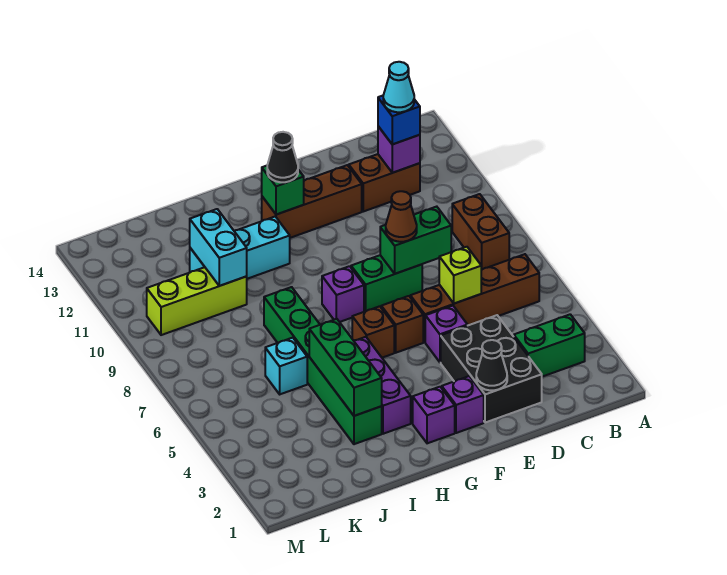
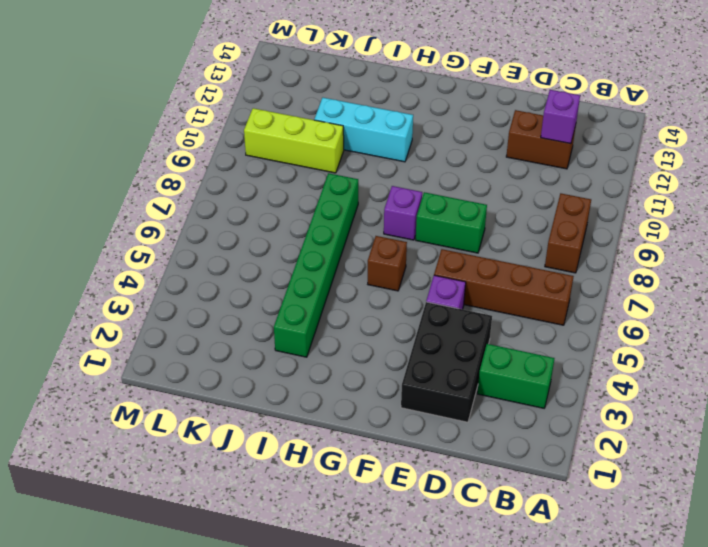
none -> brown 1x3 brick [262,165,362,238]
none -> purple 1x1 brick [442,376,484,433]
none -> brown 1x1 brick [381,296,423,353]

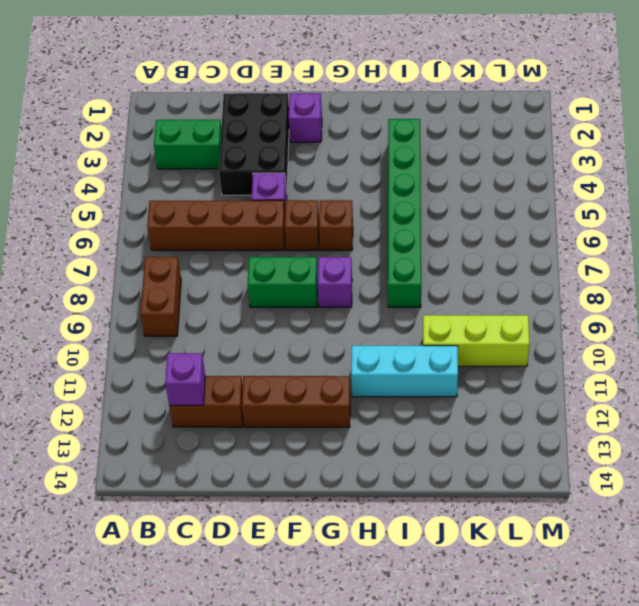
none -> purple 1x1 brick [413,387,455,443]
none -> purple 1x3 brick [354,337,411,434]
none -> cyan 1x1 brick [265,338,307,394]

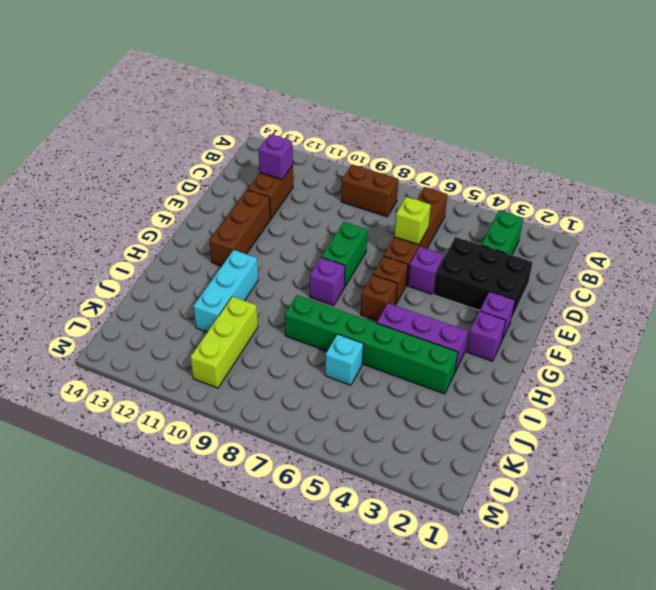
none -> green 1x2 brick [380,207,451,274]
none -> black 1x1 cone [476,340,507,390]
none -> green 1x1 brick [262,166,304,215]

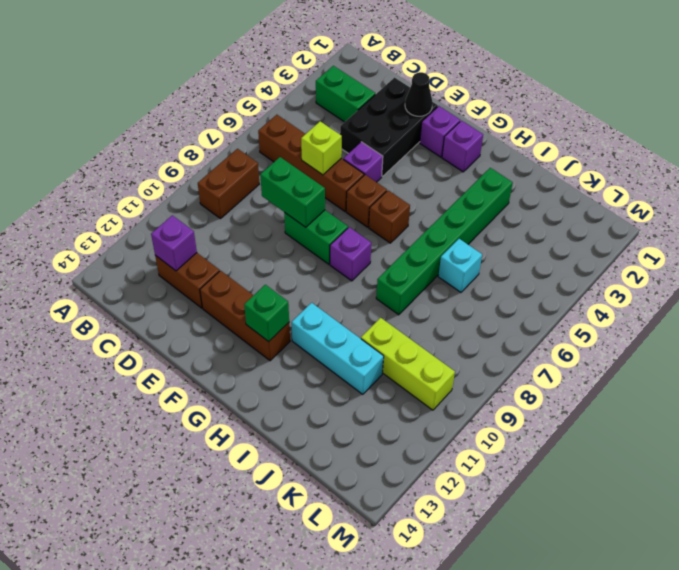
none -> purple 1x3 brick [354,337,411,434]
none -> green 1x3 brick [309,319,382,416]
none -> cyan 1x2 brick [190,209,247,286]

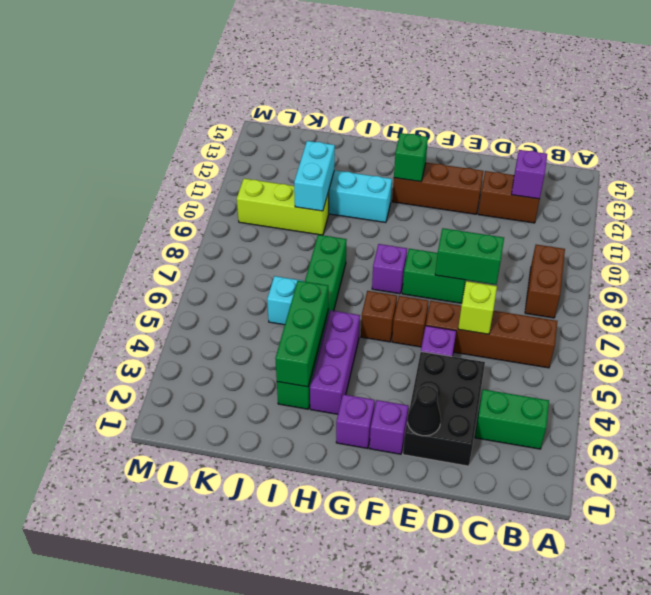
none -> blue 1x1 brick [378,96,420,144]
none -> brown 1x1 cone [386,191,417,242]
none -> black 1x1 cone [267,132,298,182]

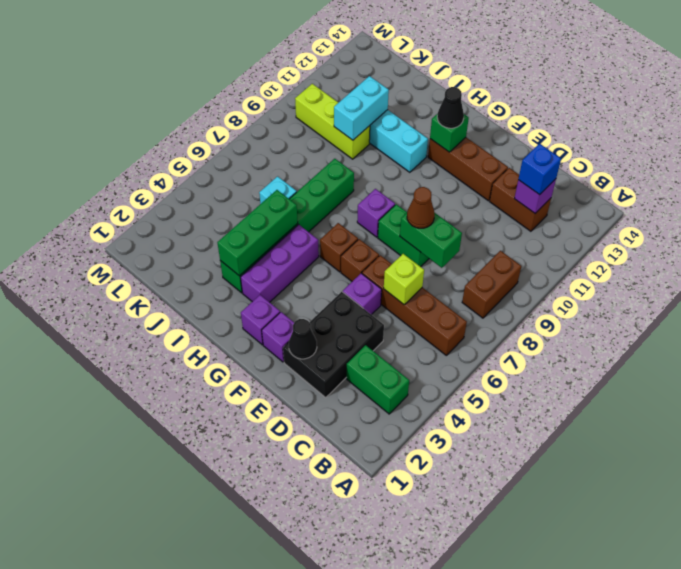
none -> cyan 1x1 cone [383,62,414,112]

